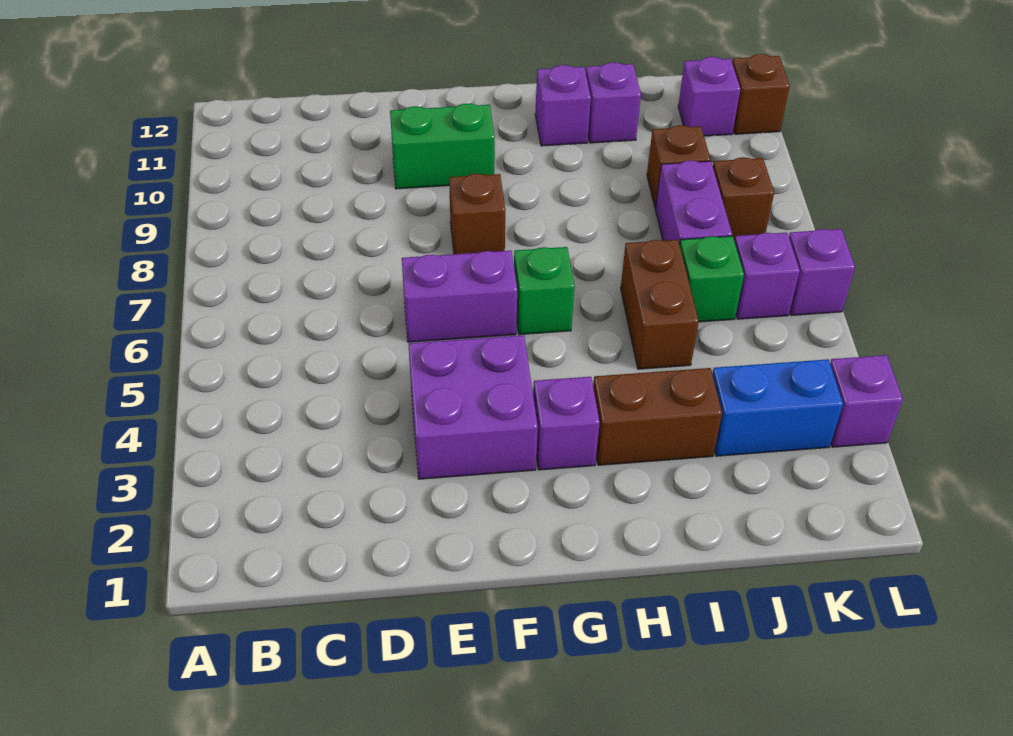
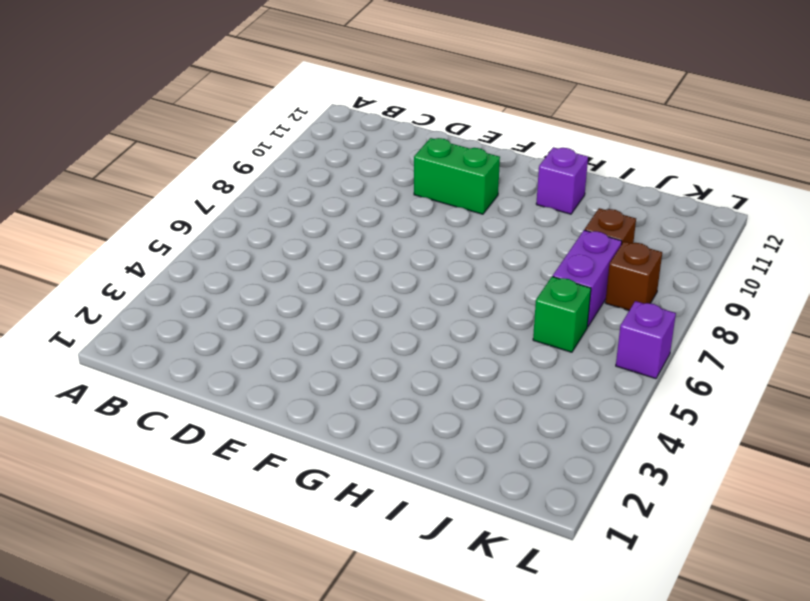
none -> purple 2x2 brick [408,335,538,479]
none -> purple 1x2 brick [402,251,517,342]
none -> brown 1x1 brick [449,174,505,254]

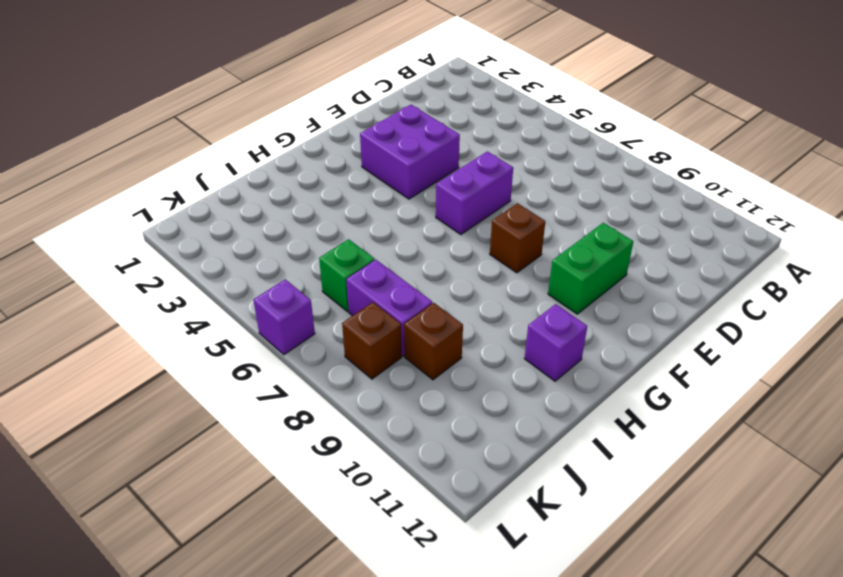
none -> purple 1x1 brick [533,377,600,470]
none -> green 1x1 brick [514,247,575,335]
none -> brown 1x2 brick [593,368,722,465]

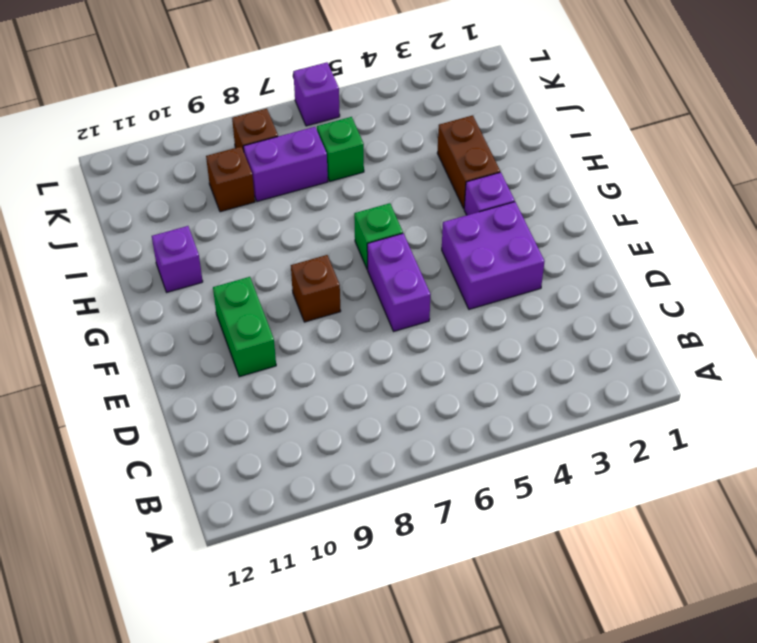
none -> brown 1x2 brick [621,240,699,369]
none -> purple 1x1 brick [586,62,641,143]
none -> blue 1x2 brick [712,359,843,456]

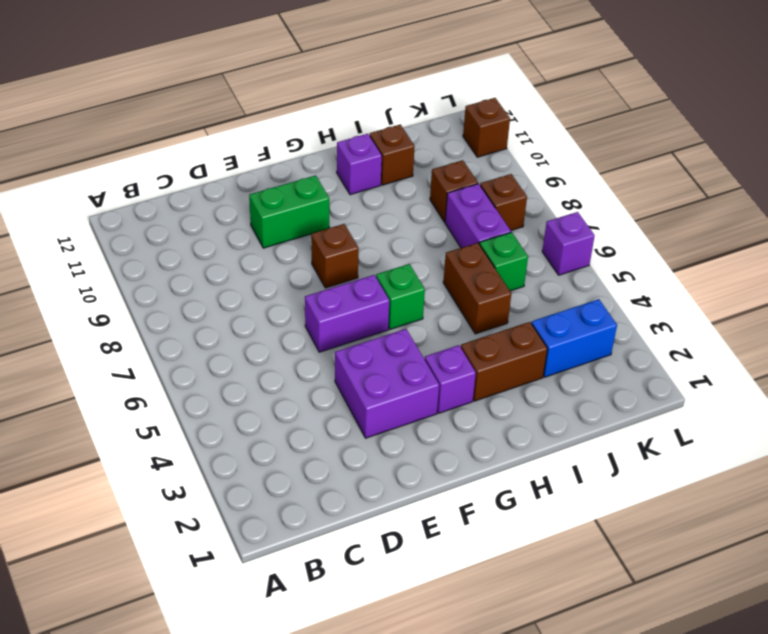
brown 1x1 brick [370,124,414,185] -> purple 1x1 brick [586,62,641,143]
none -> purple 1x1 brick [734,233,800,319]
none -> purple 1x1 brick [678,57,740,136]
none -> purple 1x1 brick [830,355,903,447]

